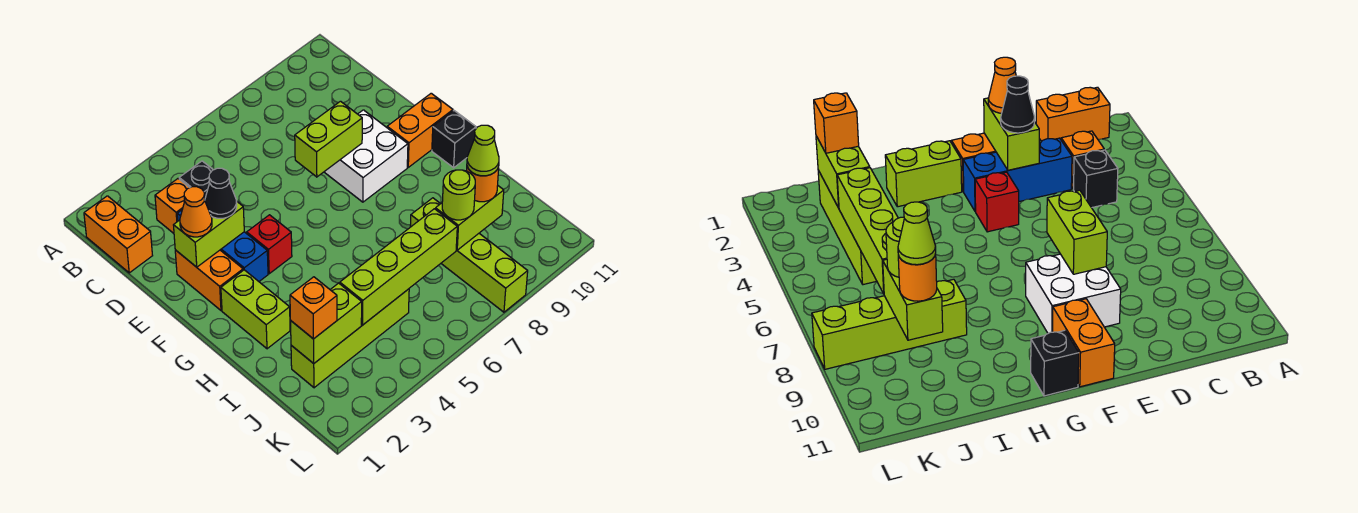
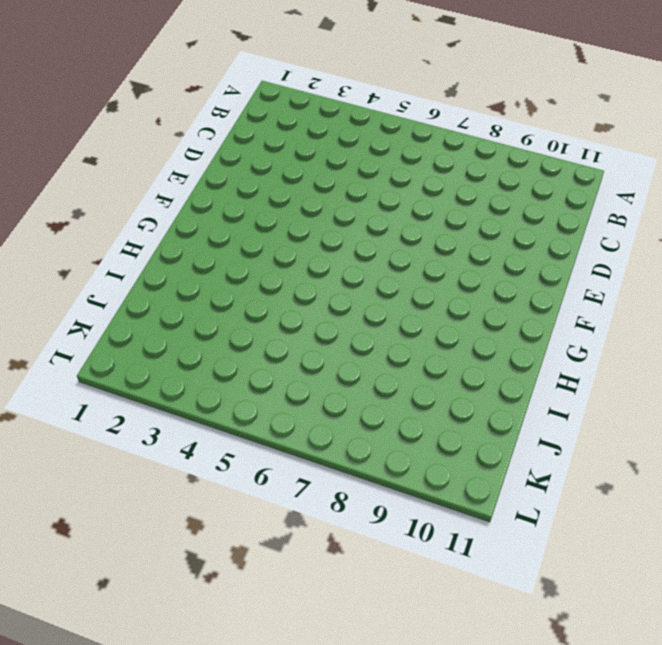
none -> orange 1x2 brick [84,196,153,273]
none -> orange 1x1 brick [155,179,189,233]
none -> black 1x1 brick [179,161,213,200]

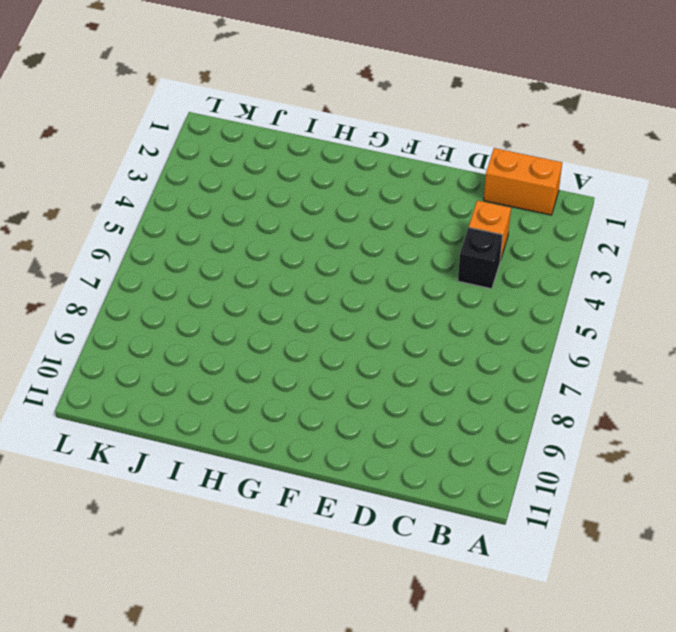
none -> blue 1x3 brick [177,210,268,281]
none -> orange 1x2 brick [175,250,243,310]
none -> white 2x2 brick [324,110,408,202]

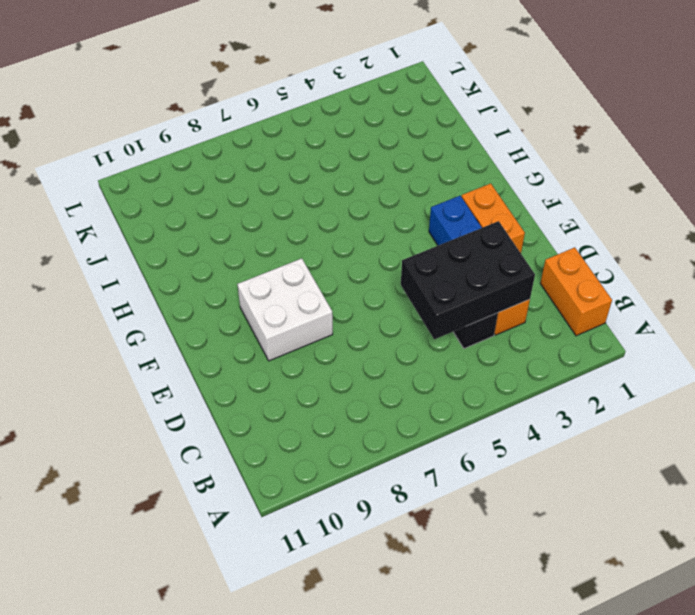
black 2x3 brick [401,221,535,339] -> none
none -> red 1x1 brick [247,215,292,274]
none -> orange 1x2 brick [387,93,453,167]
none -> lime 1x2 brick [221,270,290,349]

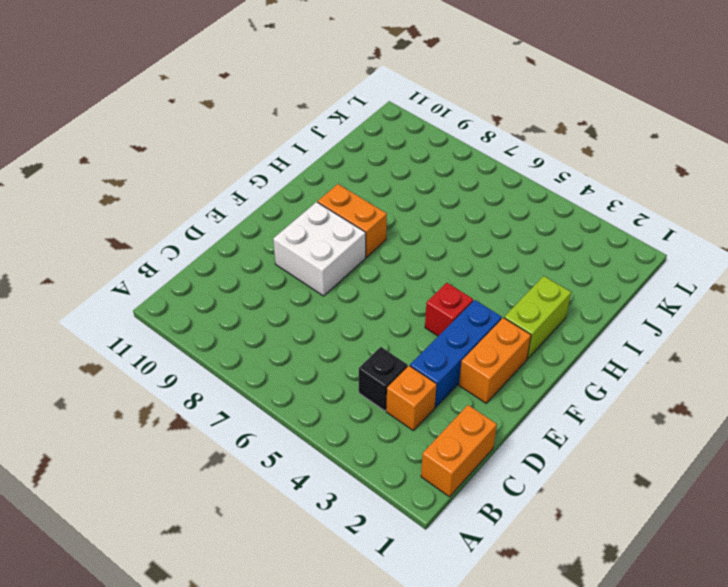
orange 1x2 brick [318,184,387,257] -> orange 1x2 brick moved to [387,93,453,167]
none -> black 1x1 brick [432,111,476,168]
none -> lime 1x4 brick [410,198,528,312]
none -> lime 1x4 brick [291,289,409,388]

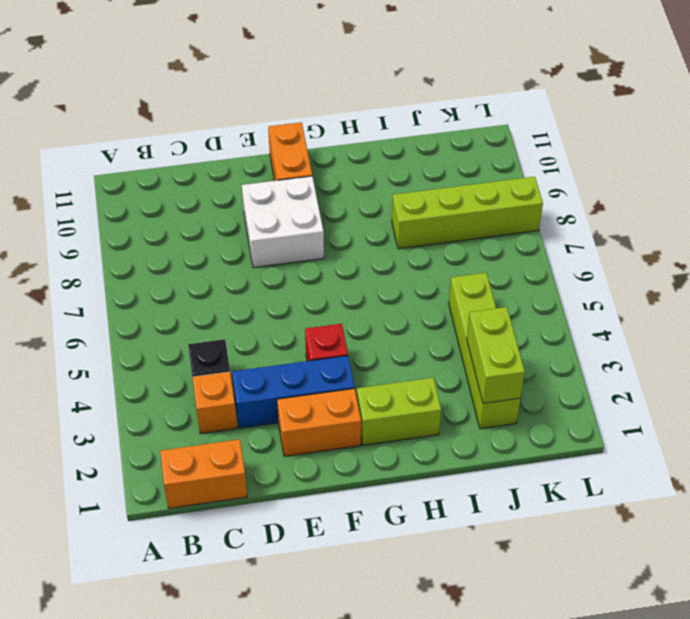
none -> black 1x1 brick [432,111,476,168]
none -> lime 1x2 brick [174,201,244,267]
none -> lime 1x2 brick [295,101,362,177]

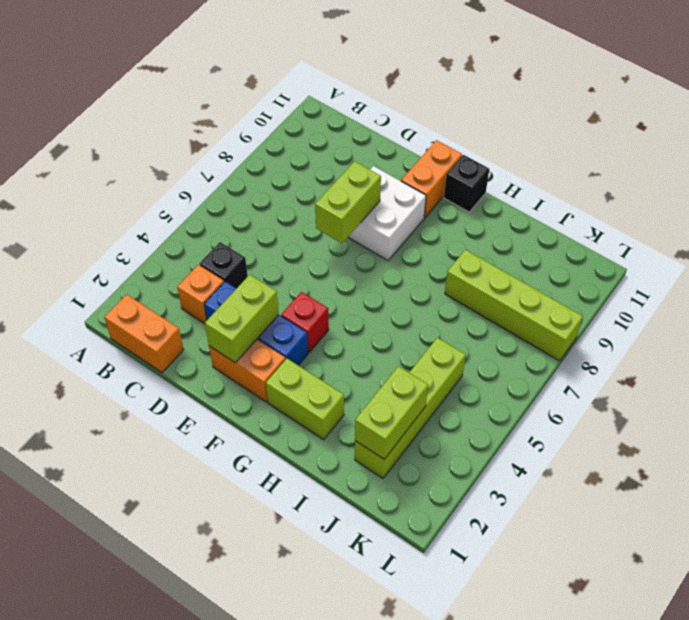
none -> lime 1x4 brick [340,209,457,325]
none -> lime 1x2 brick [435,186,504,250]
none -> orange 1x1 cone [180,187,212,237]

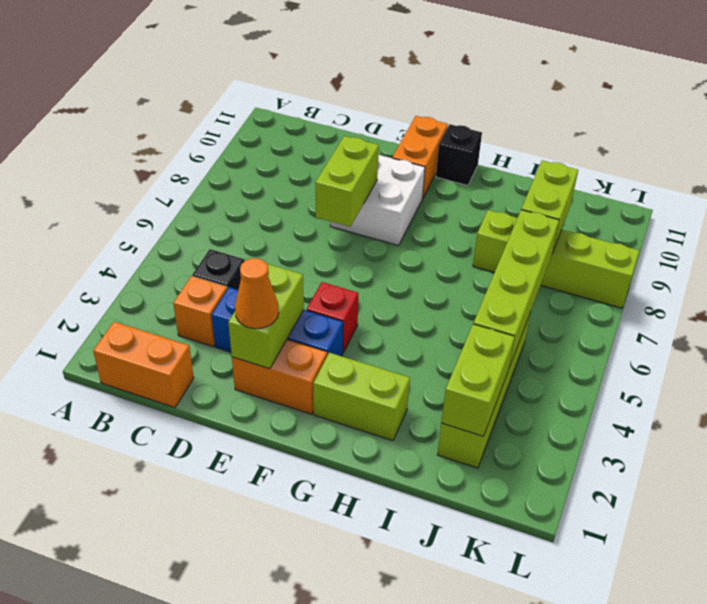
none -> black 1x1 cone [205,168,237,218]
none -> orange 1x1 brick [290,277,337,339]
none -> lime 1x1 round brick [442,170,475,220]

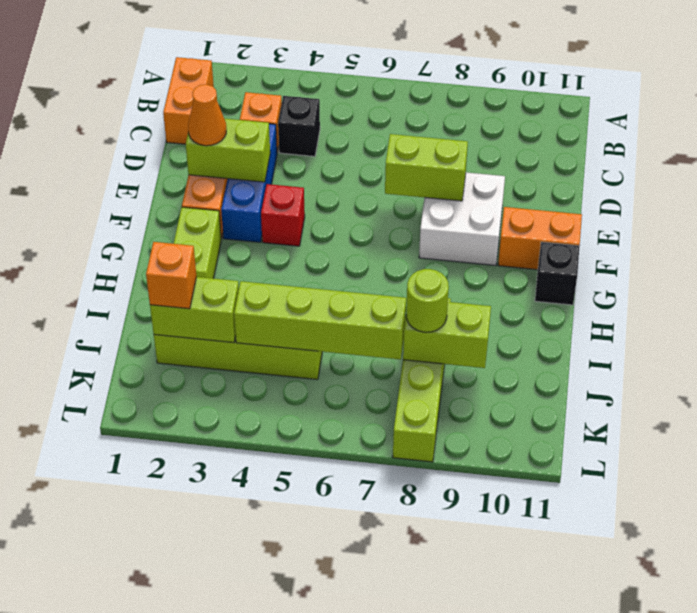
none -> black 1x1 cone [205,168,237,218]
none -> orange 1x1 round brick [466,167,499,202]
none -> lime 1x1 cone [467,125,499,176]

